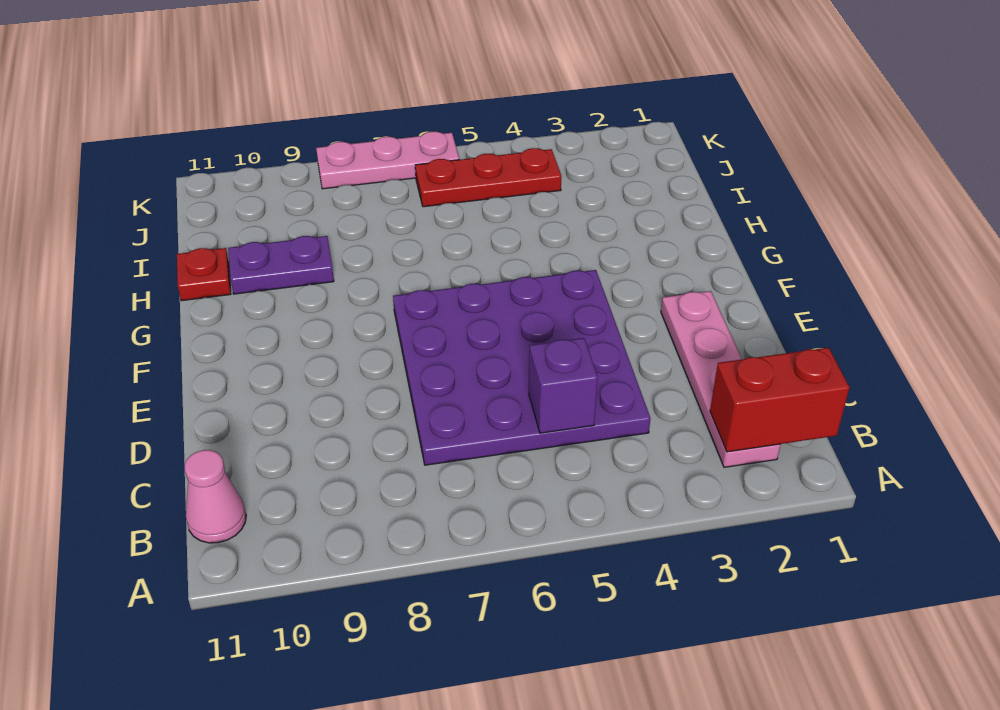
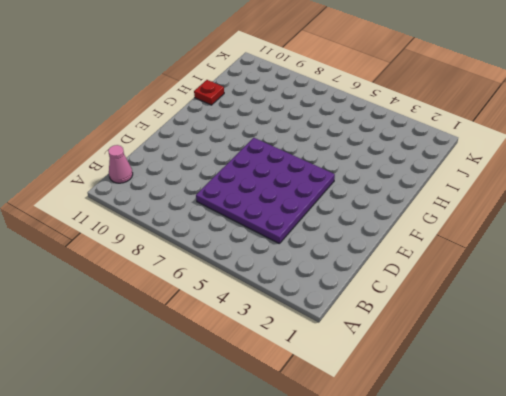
none -> pink 1x4 plate [661,291,780,467]
none -> purple 1x2 plate [228,236,334,294]

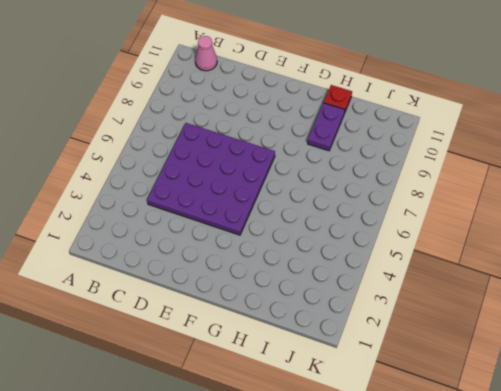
none -> pink 1x4 plate [661,291,780,467]
none -> red 1x3 plate [415,148,562,207]

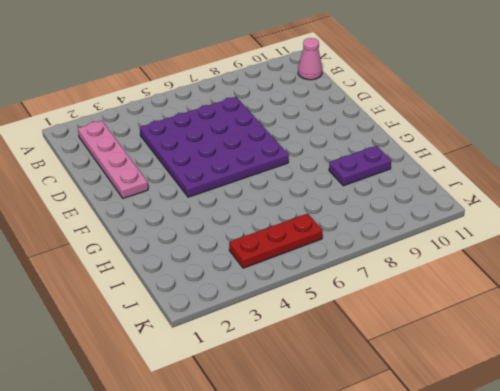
none -> red 1x1 plate [177,248,231,301]
none -> pink 1x3 plate [316,132,459,189]

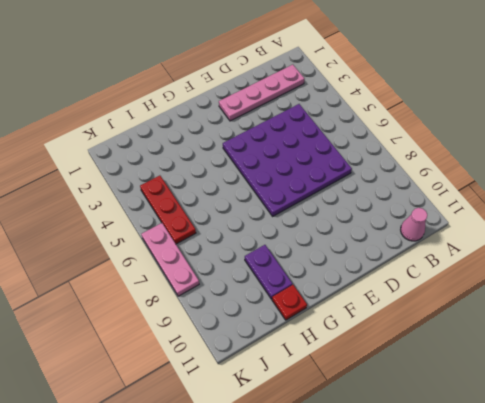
none -> red 1x2 brick [710,347,850,452]
none -> purple 1x1 brick [529,338,598,433]

